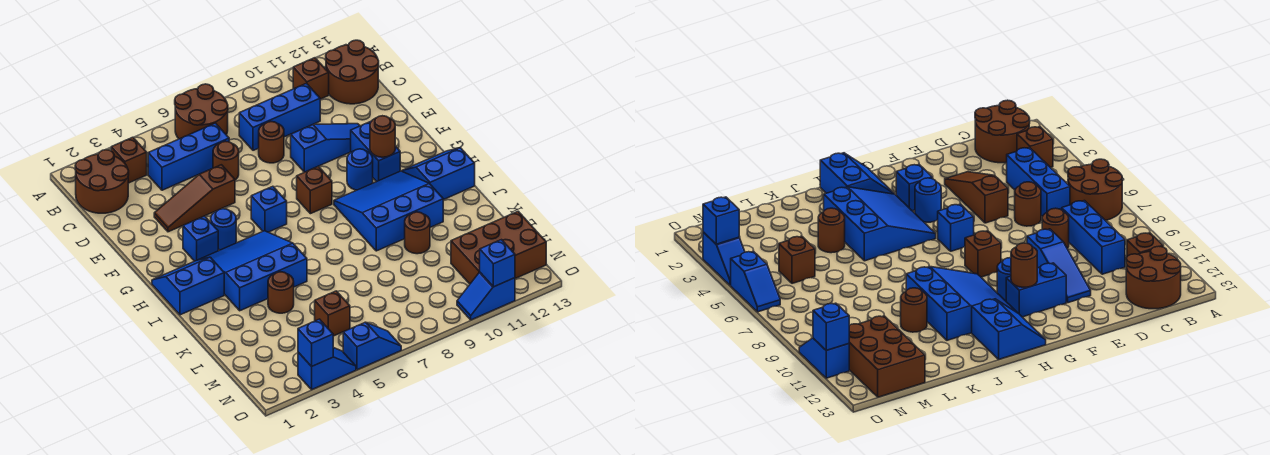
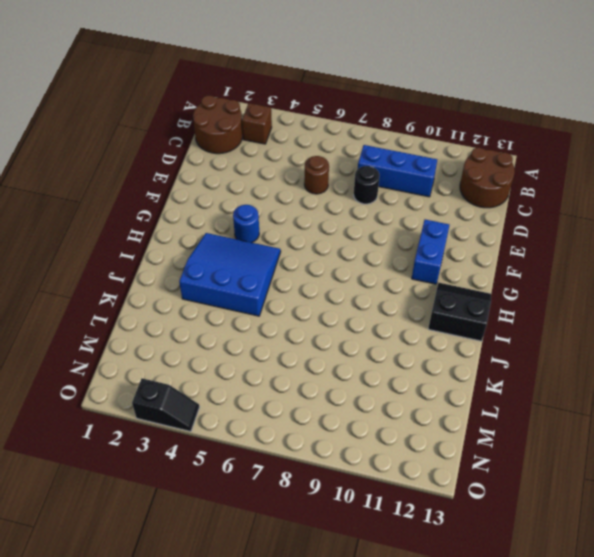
black 1x1 round brick [354,166,380,204] -> brown 1x1 round brick [259,122,284,163]
black 2x2 slope [428,283,491,341] -> blue 2x2 slope [402,148,475,200]
black 1x2 slope [132,378,199,432] -> blue 1x2 slope [298,348,356,389]
none -> brown 2x2 round brick [175,84,228,139]
none -> brown 1x1 brick [293,58,329,99]
none -> blue 1x3 brick [148,123,229,190]
none -> brown 1x3 slope [154,165,235,232]

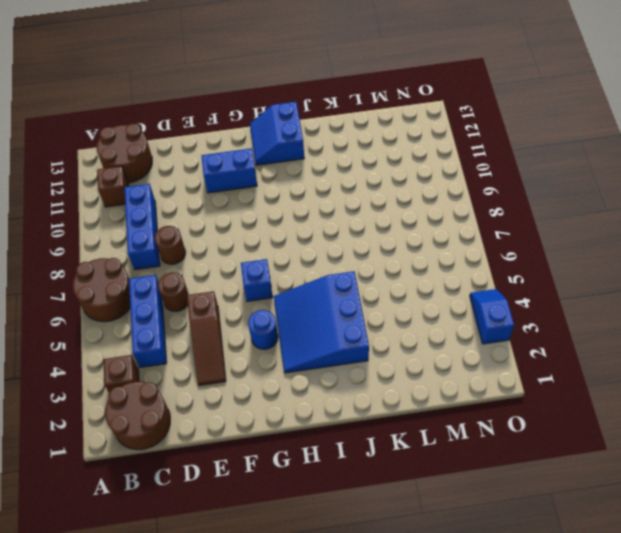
none -> blue 1x3 slope [291,124,360,172]
none -> blue 1x1 brick [183,216,218,261]
none -> brown 1x1 brick [297,166,332,214]
none -> blue 1x1 round brick [347,149,373,190]

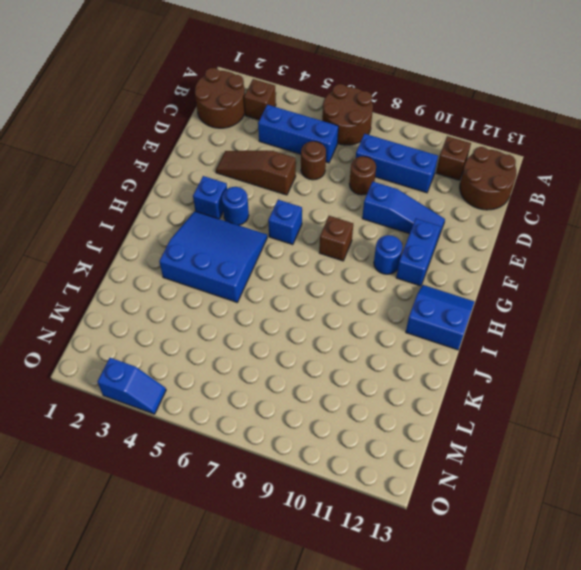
none -> blue 2x2 slope [152,257,224,315]
none -> blue 3x3 slope [334,171,443,251]
none -> brown 1x1 round brick [268,272,294,313]
none -> brown 1x1 round brick [405,212,430,254]

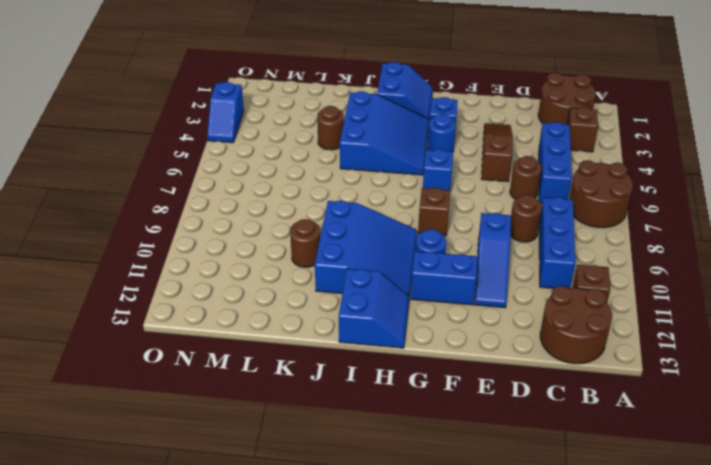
none -> brown 1x1 brick [315,291,350,336]
none -> brown 2x3 brick [451,211,546,284]
none -> blue 1x2 slope [343,322,401,370]
none -> blue 1x2 slope [457,272,515,320]

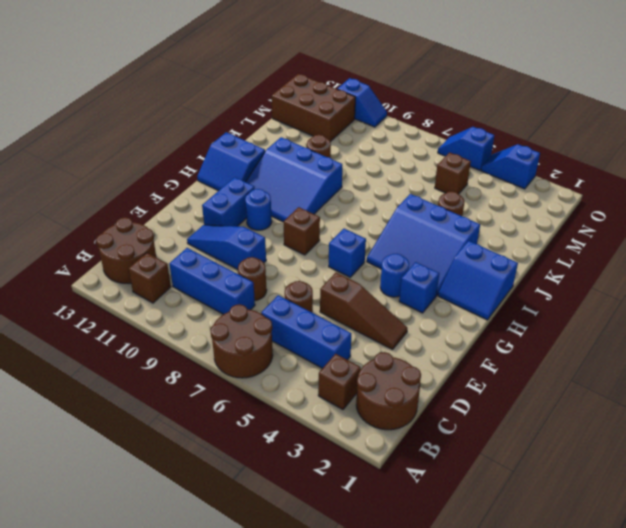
none -> brown 1x1 round brick [370,116,395,157]
none -> blue 1x1 brick [298,319,333,367]
none -> blue 1x1 brick [480,240,515,287]

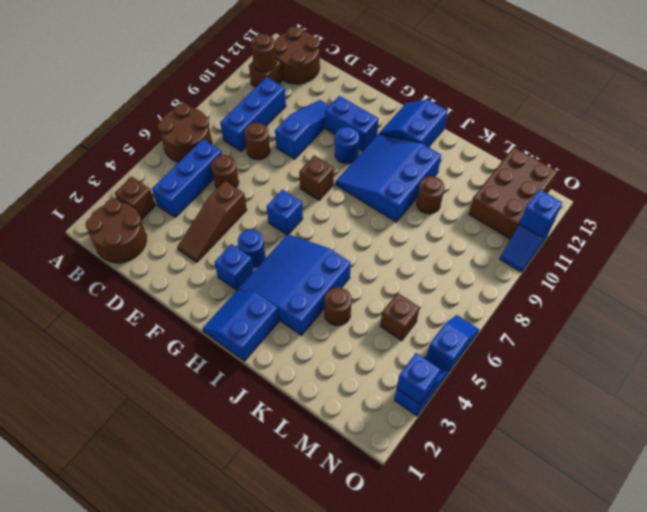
brown 1x1 round brick [251,34,276,72] -> brown 1x1 round brick moved to [370,116,395,157]

